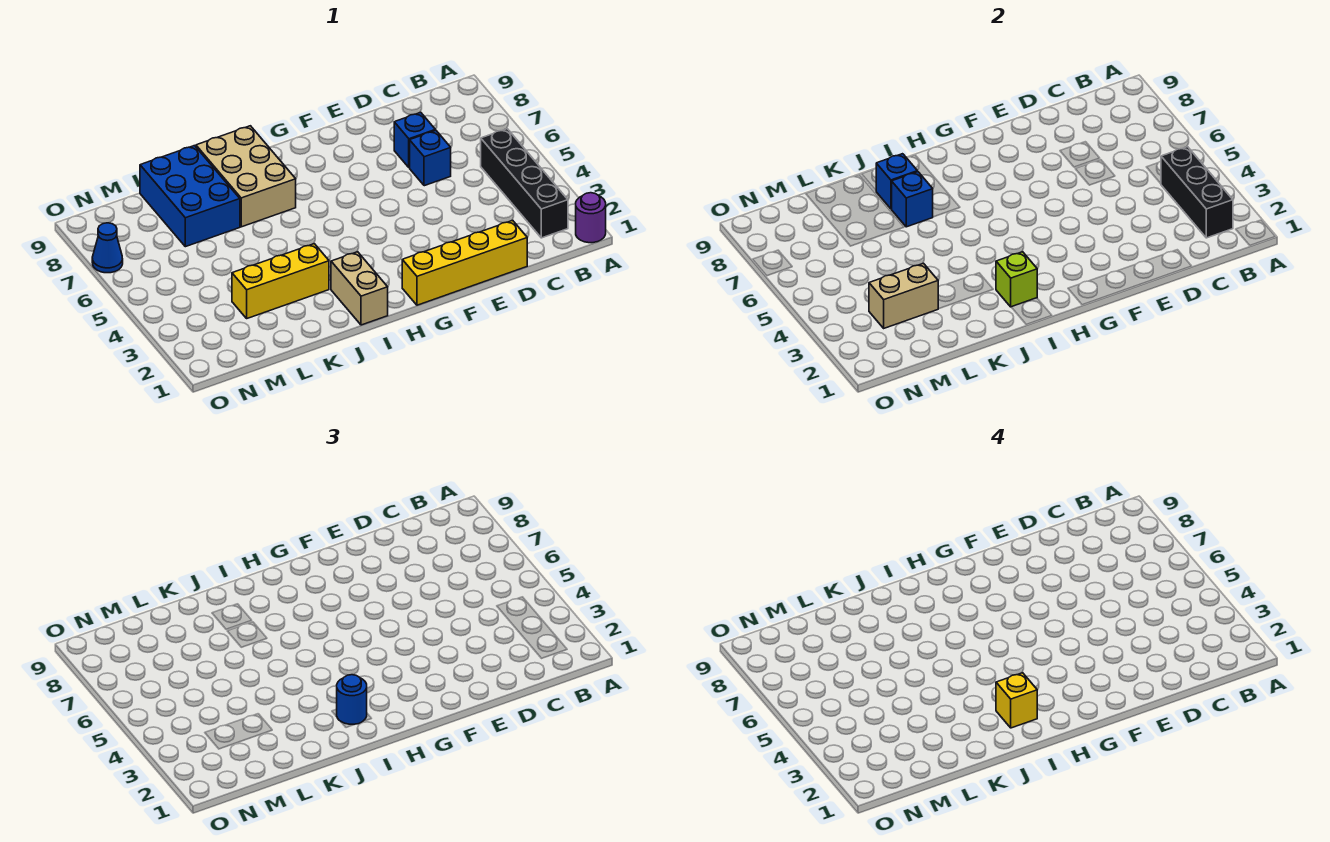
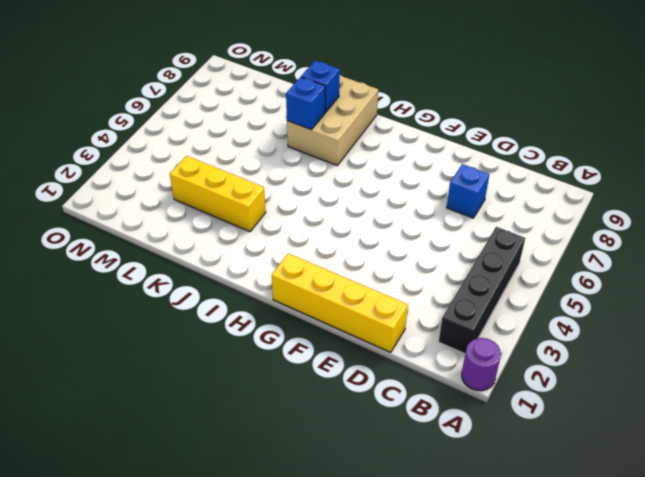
none -> blue 1x1 brick [410,130,451,186]
none -> tan 1x2 brick [331,252,388,325]
none -> blue 2x3 brick [140,146,240,247]

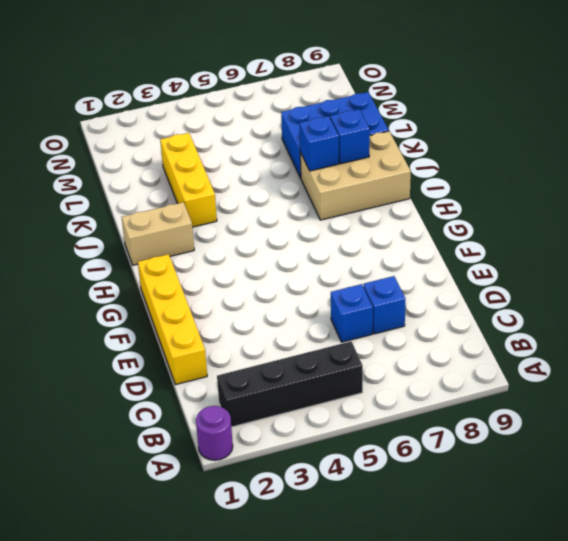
none -> blue 1x1 cone [92,223,123,273]
none -> black 1x3 brick [1161,147,1233,238]
none -> lime 1x1 brick [996,252,1037,307]

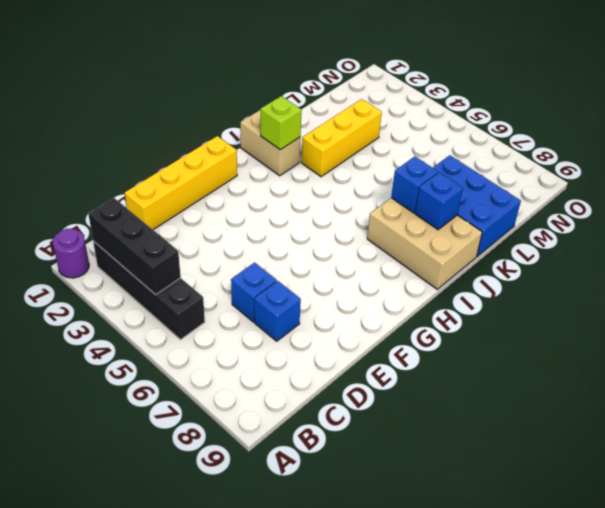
none -> blue 1x1 cone [92,223,123,273]
none -> tan 1x2 brick [869,263,938,328]
none -> blue 1x1 round brick [337,675,367,724]

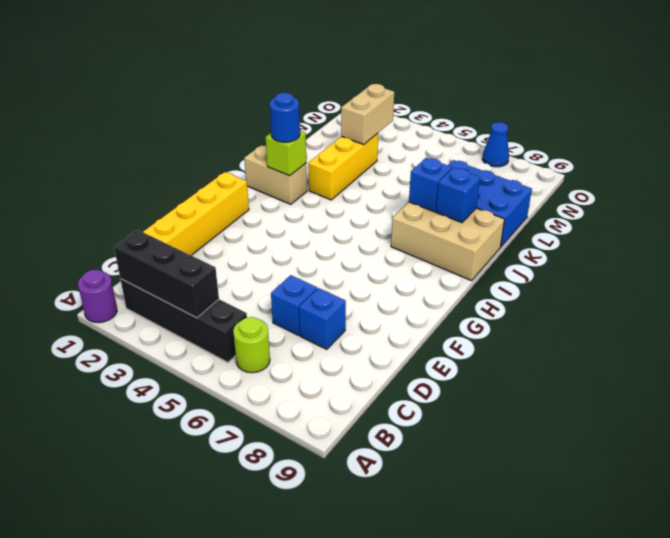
lime 1x1 round brick [233,317,270,373] -> none
none -> yellow 1x1 brick [996,673,1037,728]

